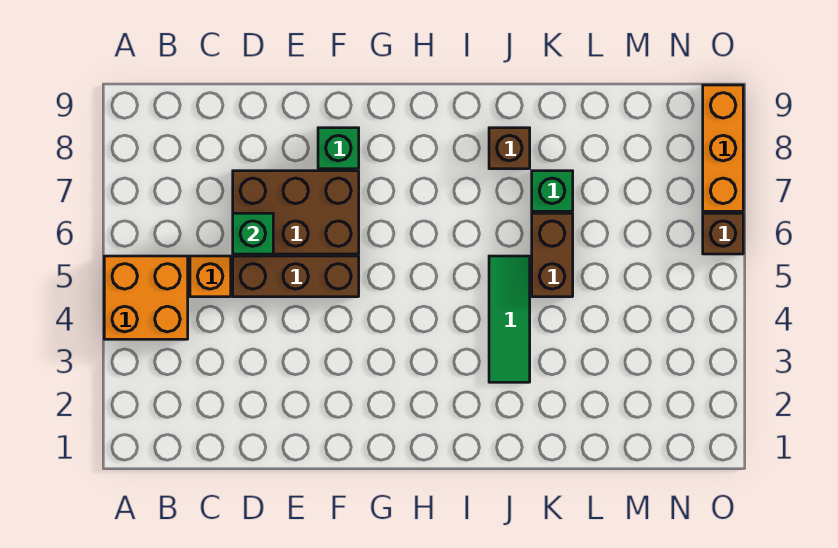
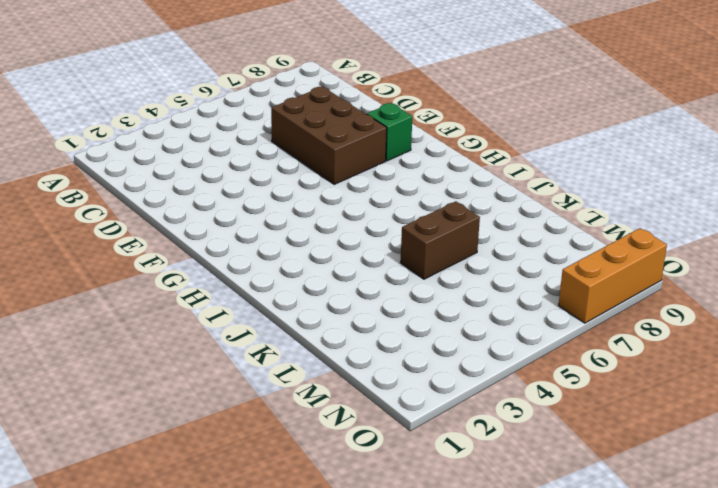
none -> orange 2x2 brick [104,256,188,339]
none -> orange 1x1 brick [190,256,231,297]
none -> brown 1x3 brick [233,256,359,297]

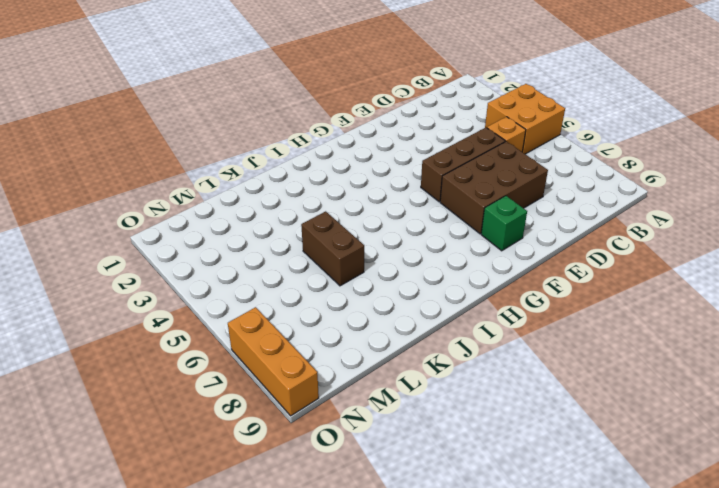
none -> green 1x3 tile [489,256,530,382]
none -> brown 1x1 brick [489,128,530,169]
none -> green 1x1 brick [532,171,573,211]

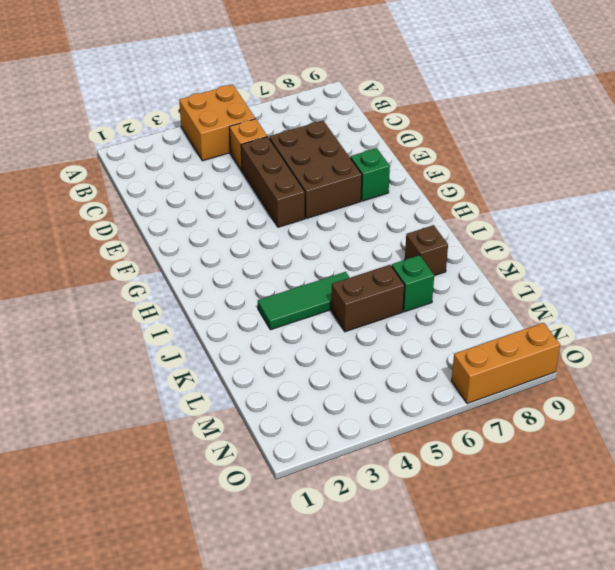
none -> brown 1x1 brick [703,213,743,254]
none -> green 1x1 brick [233,213,273,254]

